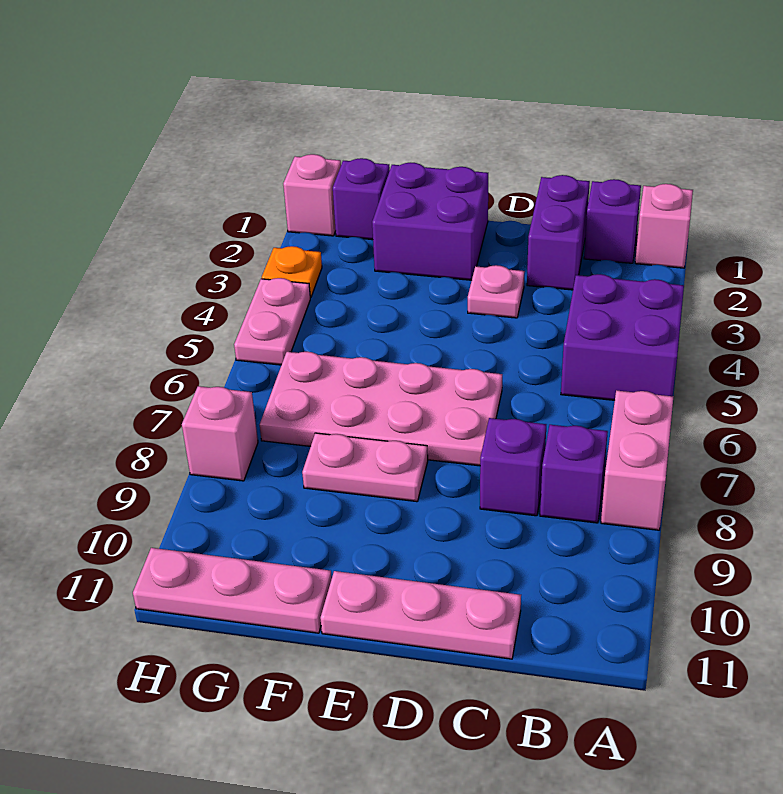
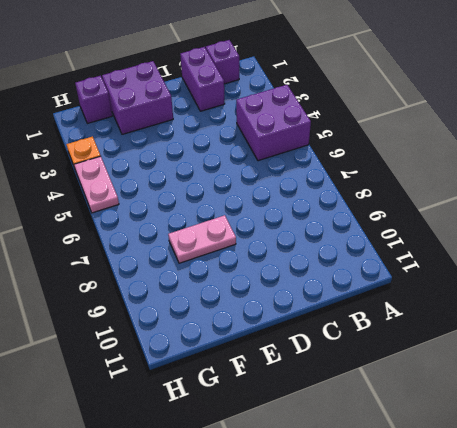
none -> pink 1x1 brick [635,184,693,268]
none -> pink 1x2 brick [601,390,674,530]
none -> purple 1x1 brick [540,425,608,523]

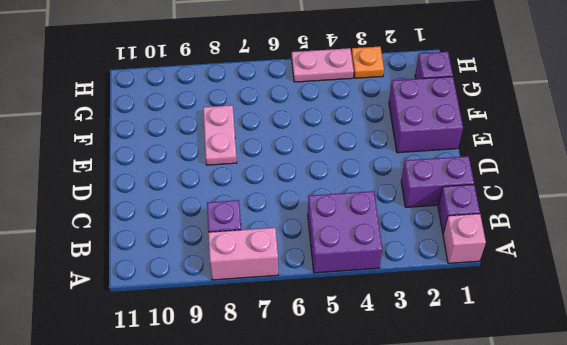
none -> purple 1x1 brick [480,418,546,516]
none -> pink 1x3 plate [320,571,521,659]
none -> pink 1x1 plate [468,265,525,318]

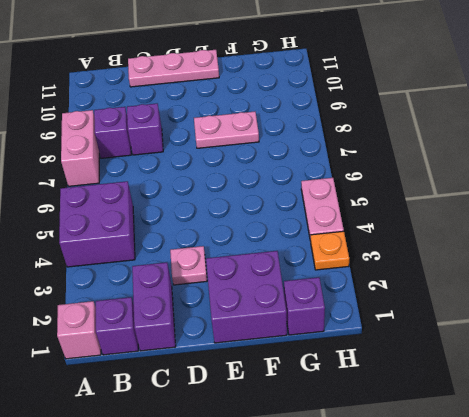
none -> pink 2x4 plate [260,352,502,466]
none -> pink 1x3 plate [133,548,332,633]
none -> pink 1x1 brick [283,154,341,236]

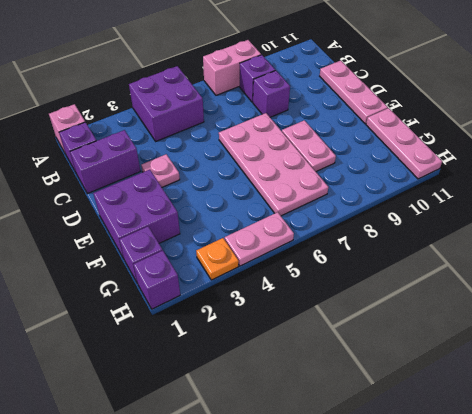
purple 1x1 brick [133,250,180,309] -> pink 1x1 brick [283,154,341,236]
none -> pink 1x1 brick [182,386,258,481]

